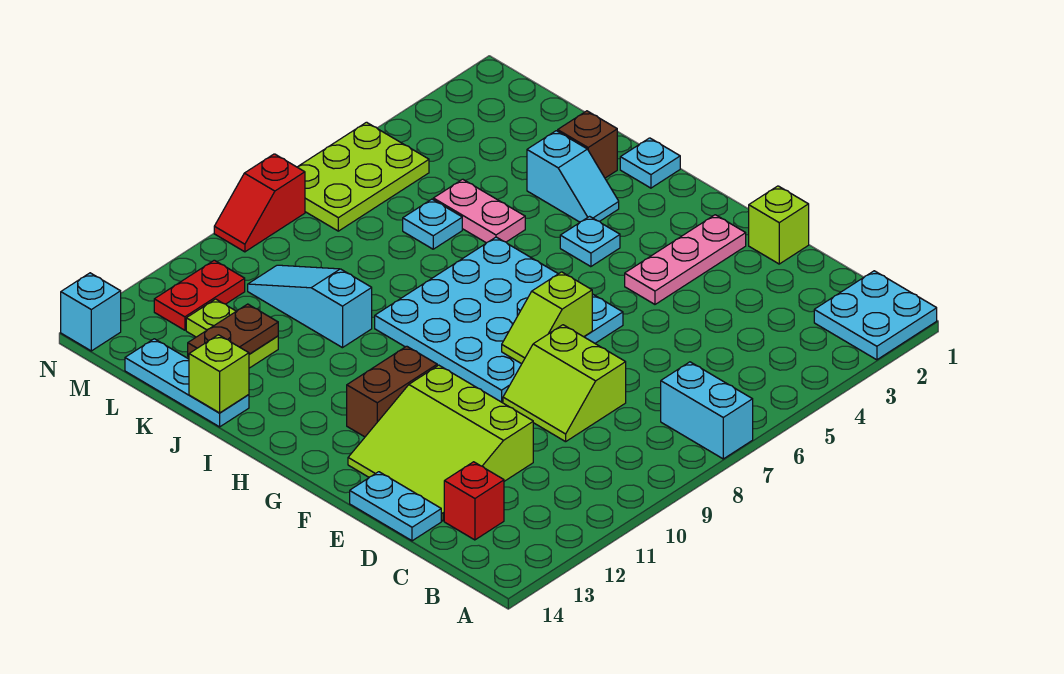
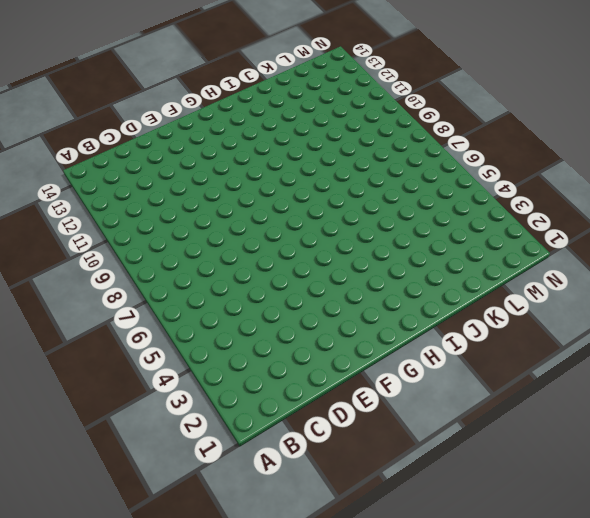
none -> cyan 2x2 plate [814,271,937,360]
none -> cyan 1x2 brick [661,362,753,459]
none -> red 1x1 brick [444,462,504,540]

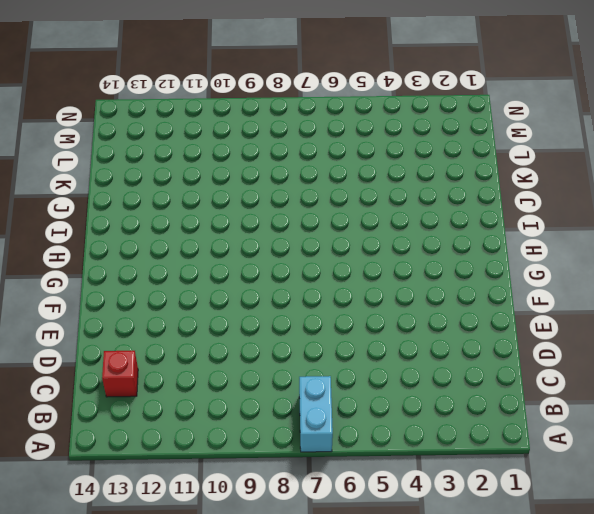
none -> cyan 2x2 plate [814,271,937,360]
none -> lime 2x2 slope [503,325,626,442]
none -> lime 3x3 slope [348,365,533,521]

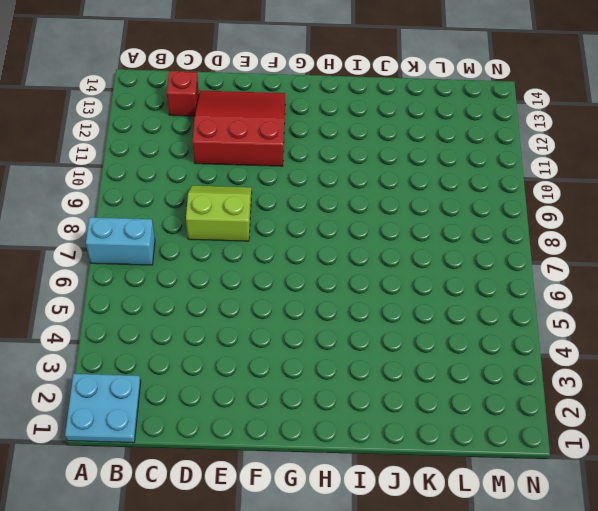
red 3x3 slope [192,91,286,166] -> lime 3x3 slope [348,365,533,521]
none -> cyan 1x2 plate [350,472,441,541]
none -> lime 1x1 brick [749,186,809,264]
none -> pink 1x3 plate [625,215,746,304]

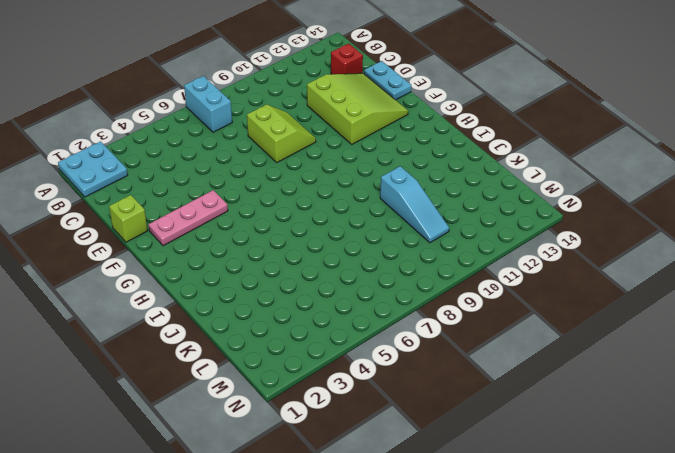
none -> cyan 4x4 plate [375,237,623,403]
none -> brown 1x2 brick [347,346,437,437]
none -> cyan 1x1 plate [560,216,620,267]

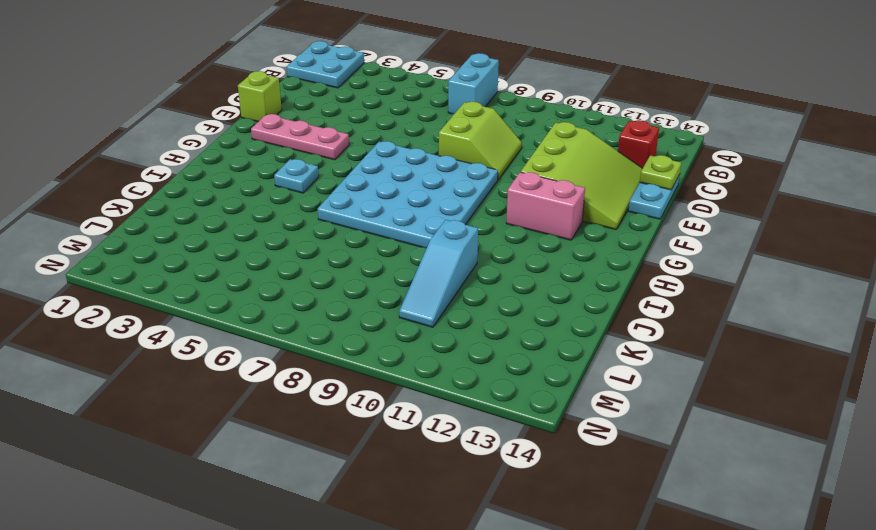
lime 1x1 plate [640,155,681,190] -> none
pink 1x2 brick [506,172,585,240] -> brown 1x2 brick [347,346,437,437]
none -> cyan 1x1 plate [620,138,680,188]
none -> cyan 1x2 slope [527,131,619,222]
none -> brown 1x1 brick [558,111,617,178]

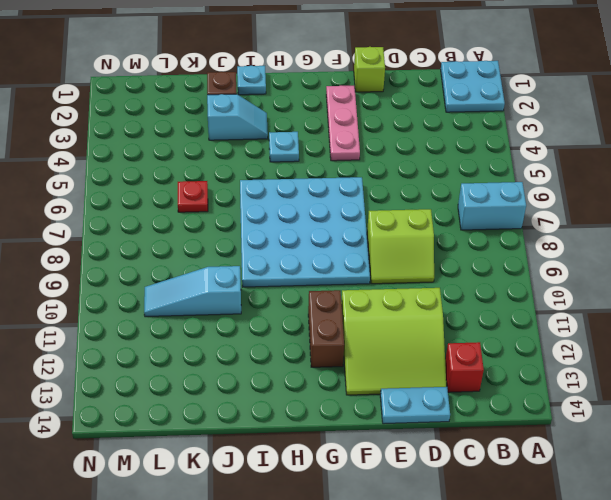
red 1x1 plate [178,181,208,212] -> cyan 1x1 plate [403,199,462,249]
none -> pink 1x2 plate [433,179,525,243]
none -> cyan 1x3 plate [125,339,249,427]
none -> lime 1x2 plate [186,299,278,368]

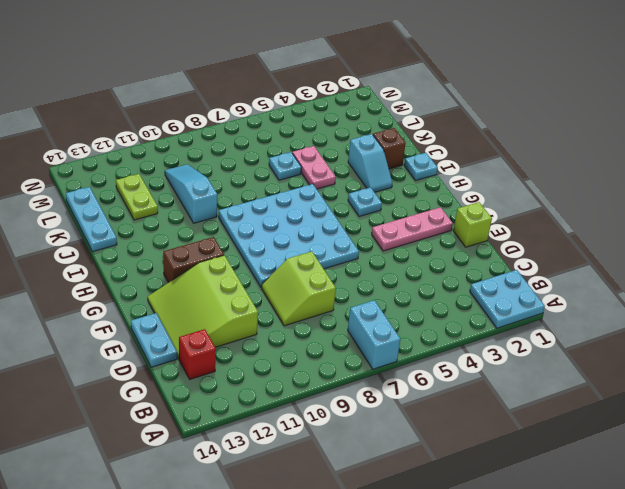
none -> lime 2x3 plate [298,122,429,231]
none -> red 1x2 plate [154,260,245,330]
none -> red 1x2 slope [214,154,305,252]

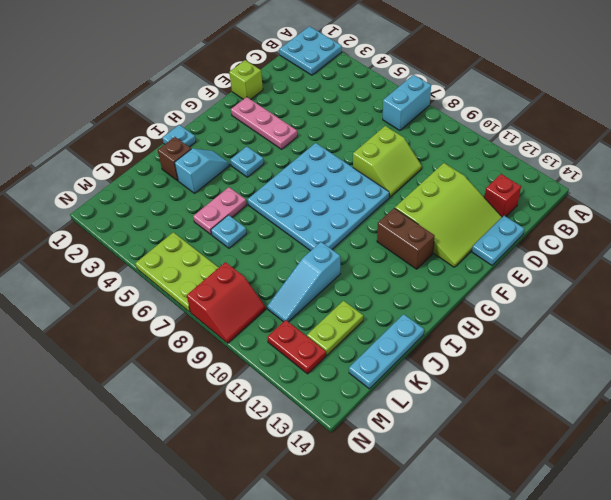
red 2x2 slope [187,262,266,343] -> red 1x2 slope [214,154,305,252]
none -> cyan 1x1 brick [61,273,121,351]
none -> lime 1x2 slope [502,272,592,364]
none -> lime 1x1 brick [189,335,249,413]

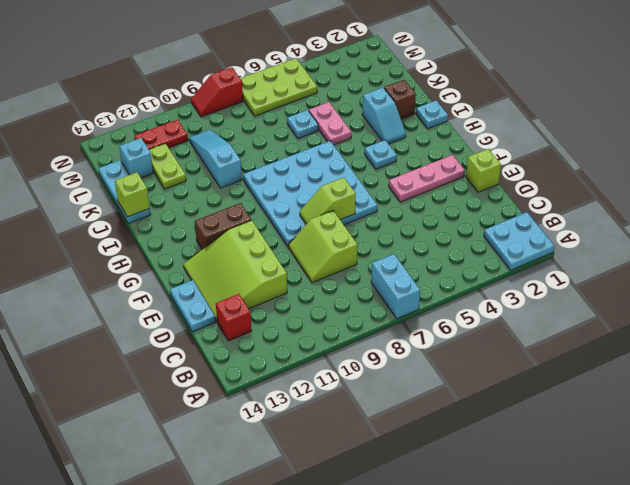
cyan 1x1 brick [120,138,153,178] -> cyan 1x1 brick moved to [61,273,121,351]
none -> brown 1x2 plate [188,304,278,357]

